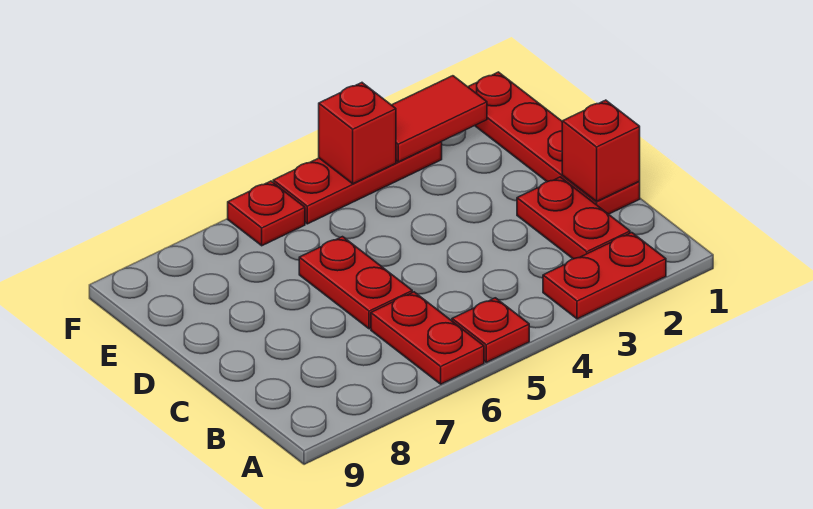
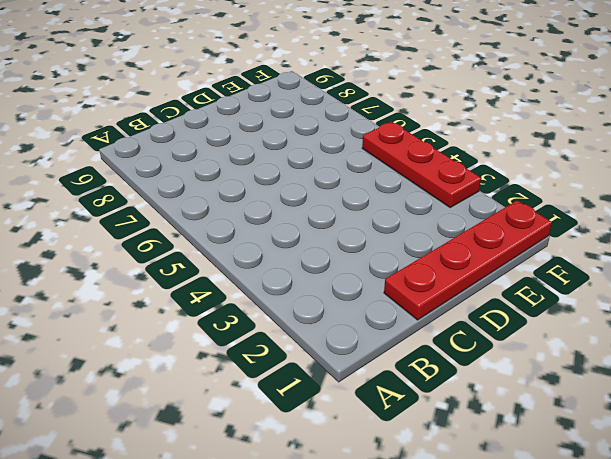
none -> red 1x2 plate [543,233,666,319]
none -> red 1x1 plate [452,298,529,362]

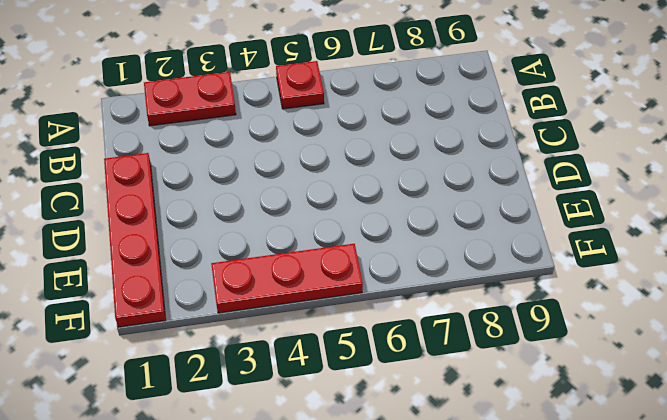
none -> red 1x2 plate [371,292,484,384]
none -> red 1x2 plate [517,177,630,259]

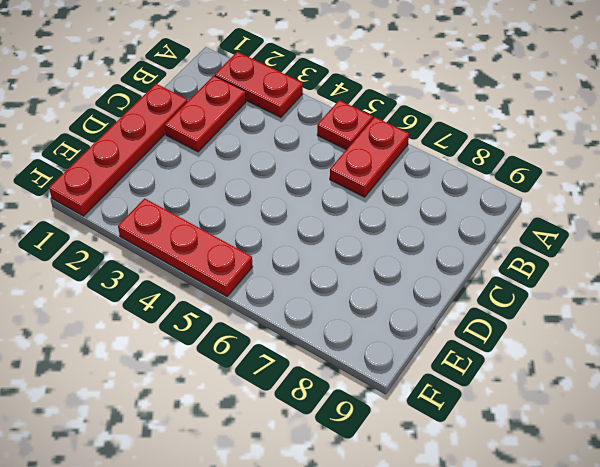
none -> red 1x2 plate [299,237,412,329]
none -> red 1x1 plate [228,181,305,246]

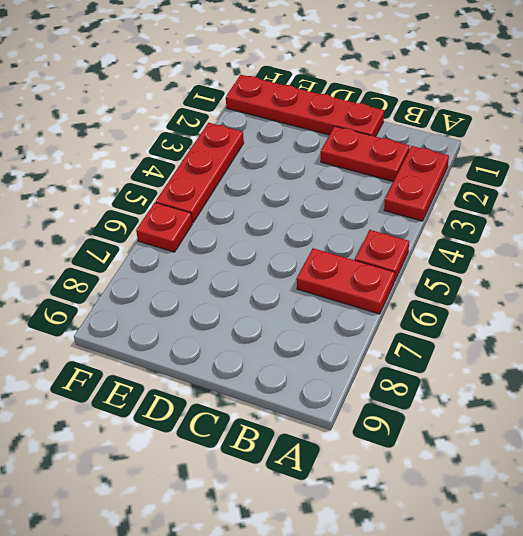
none -> red 1x2 plate [299,237,412,329]
none -> red 1x1 brick [562,100,640,201]

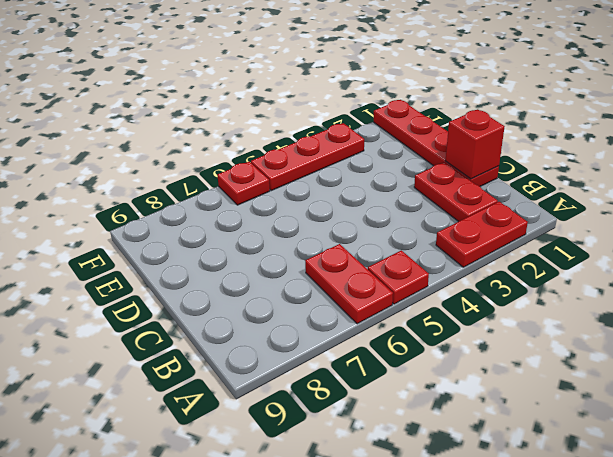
none -> red 1x2 plate [299,237,412,329]
none -> red 1x2 tile [392,76,487,162]

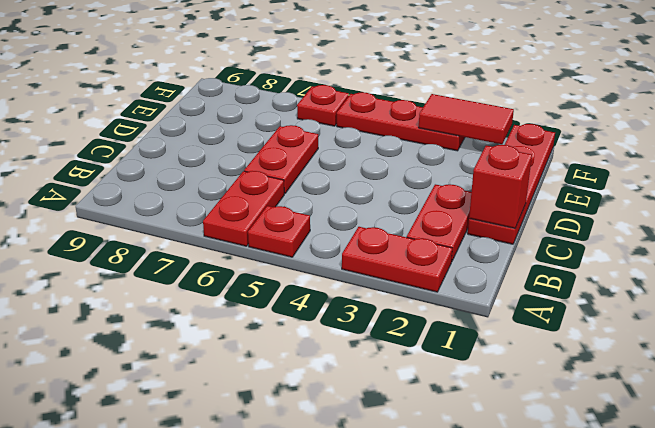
none -> red 1x1 brick [319,83,396,184]

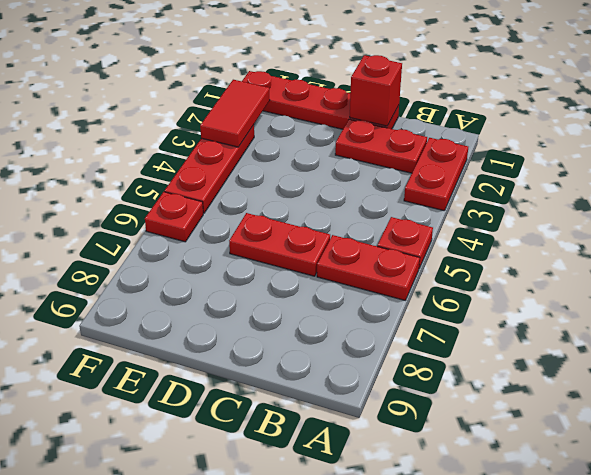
none -> red 1x1 brick [319,83,396,184]

